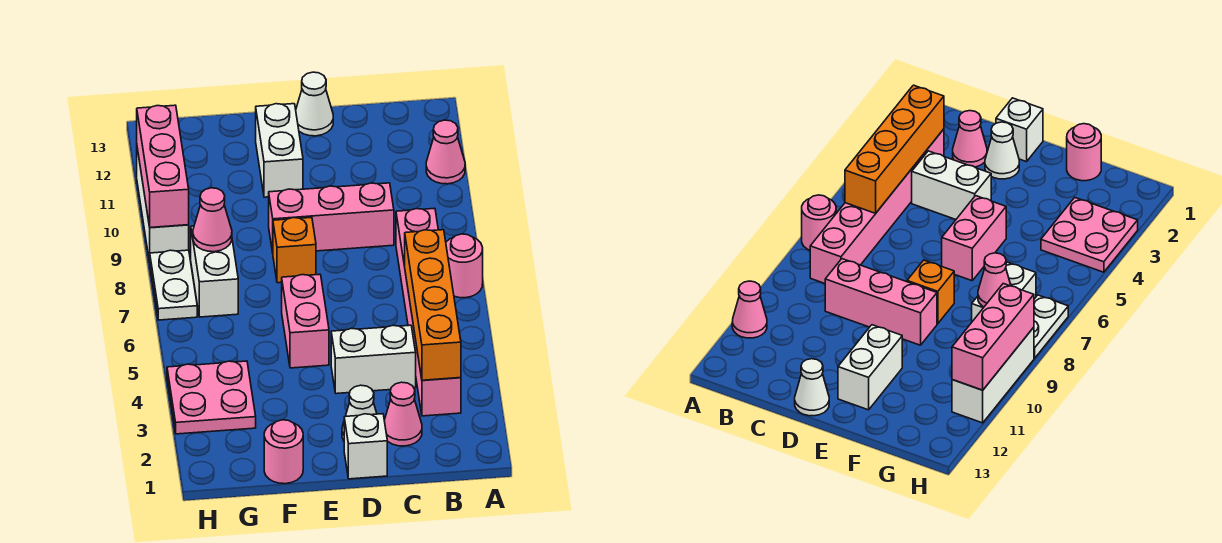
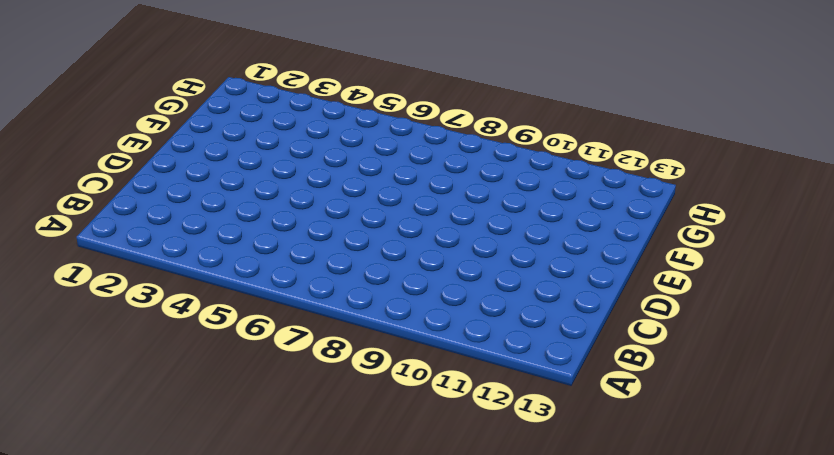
none -> pink 1x1 round brick [446,234,483,298]
none -> pink 1x1 cone [426,120,465,184]
none -> pink 1x6 brick [396,208,461,416]

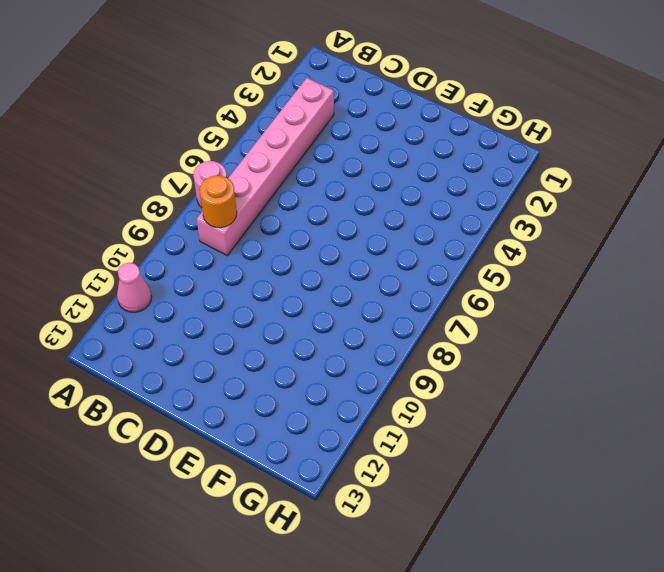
orange 1x1 round brick [200,175,237,228] -> none
none -> pink 1x1 cone [384,382,422,446]
none -> white 1x2 brick [331,325,416,394]
none -> pink 1x3 brick [269,183,394,253]

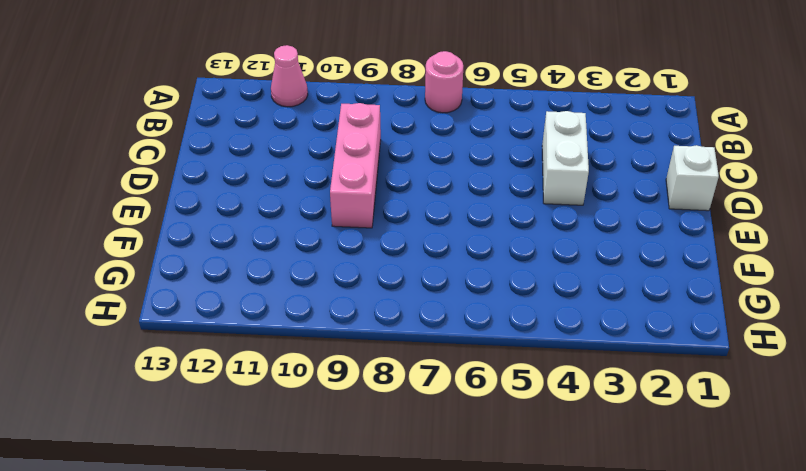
none -> pink 1x6 brick [396,208,461,416]
none -> pink 1x1 cone [384,382,422,446]
none -> white 1x1 cone [342,385,377,441]

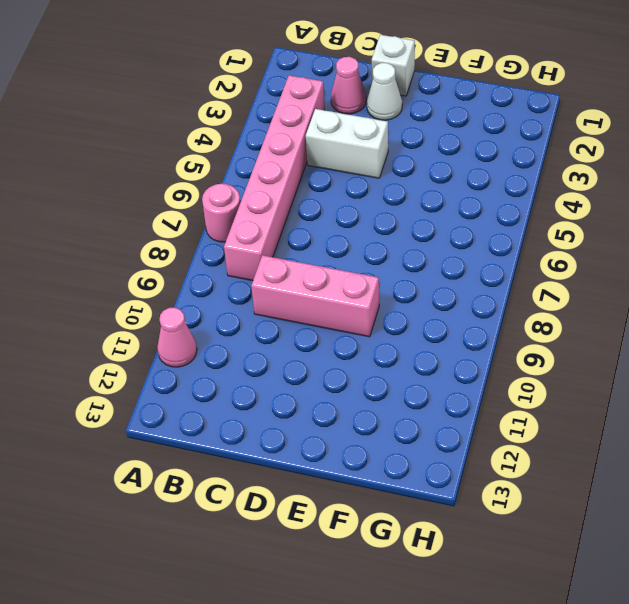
none -> white 1x1 cone [296,72,333,136]
none -> pink 1x2 brick [282,274,329,368]
none -> orange 1x1 brick [273,217,316,283]

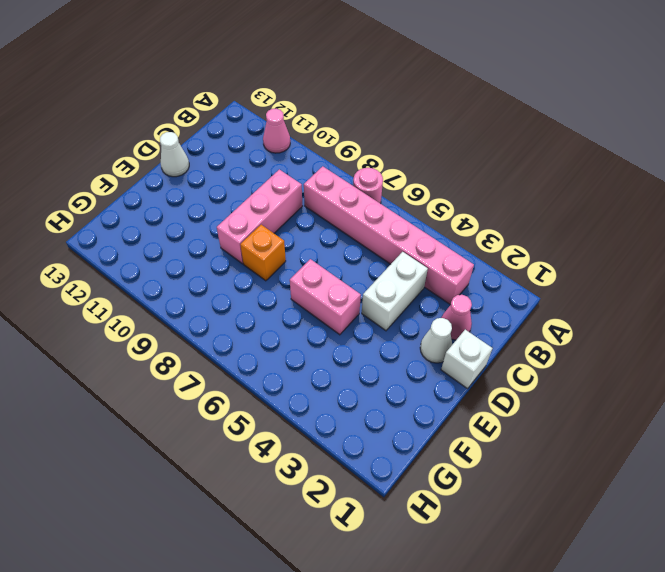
none -> white 1x2 brick [256,104,303,197]
none -> pink 1x1 round brick [264,420,303,484]
none -> pink 2x2 plate [167,361,256,434]

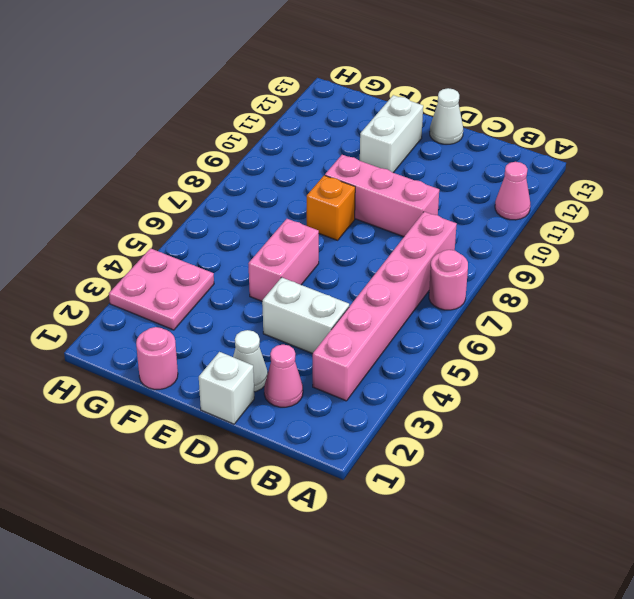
none -> white 1x2 brick [191,226,238,317]
none -> white 1x2 plate [150,250,197,320]
none -> white 1x3 brick [137,149,189,262]

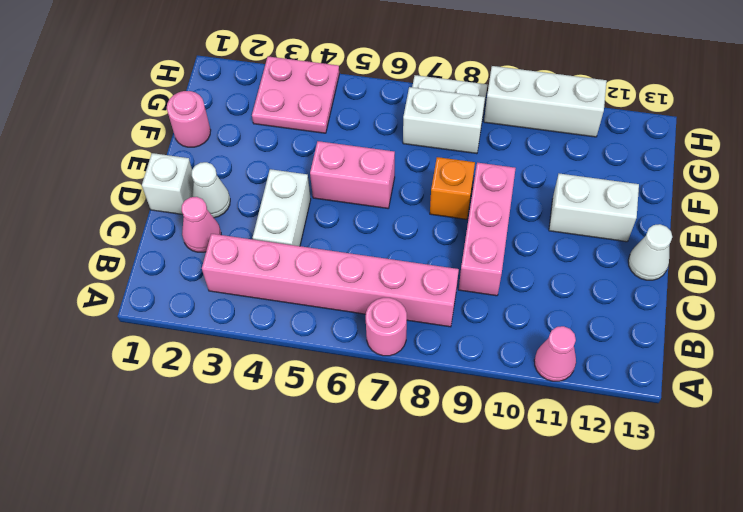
none -> orange 1x4 brick [405,230,461,380]
none -> pink 1x1 cone [193,188,232,252]
none -> pink 1x3 brick [137,105,189,228]

